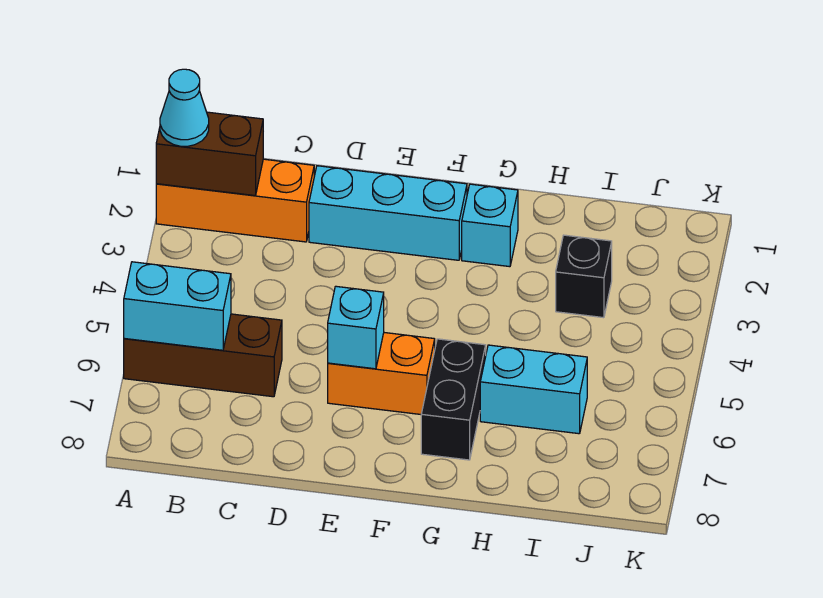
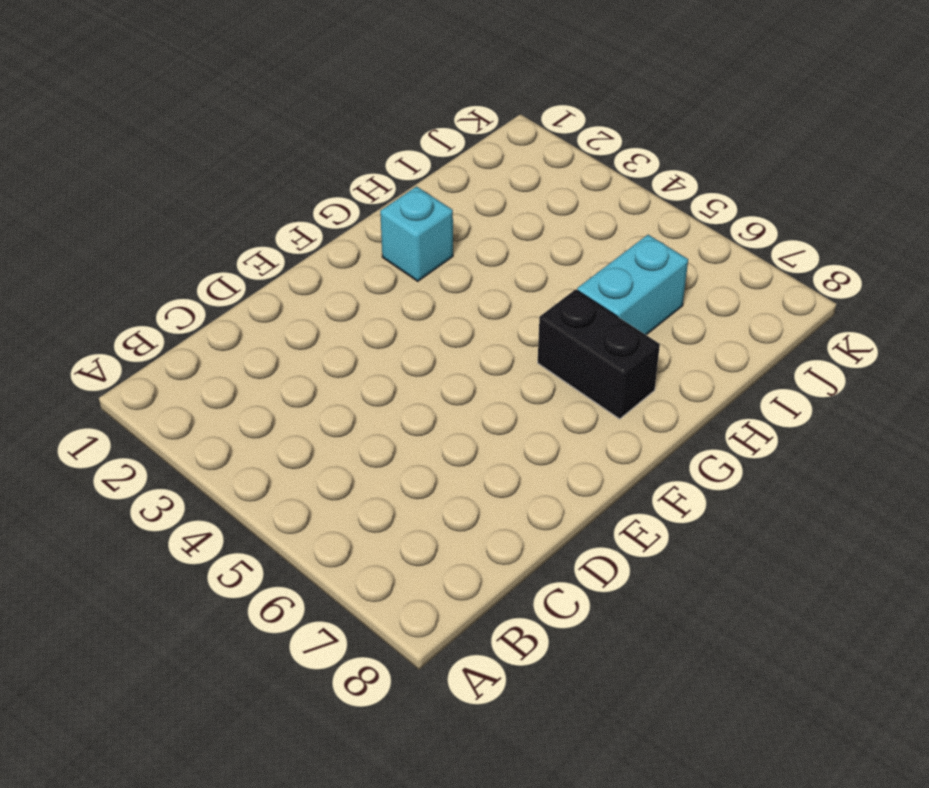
none -> orange 1x3 brick [156,159,314,242]
none -> brown 1x3 brick [124,314,282,397]
none -> cyan 1x3 brick [309,166,467,260]

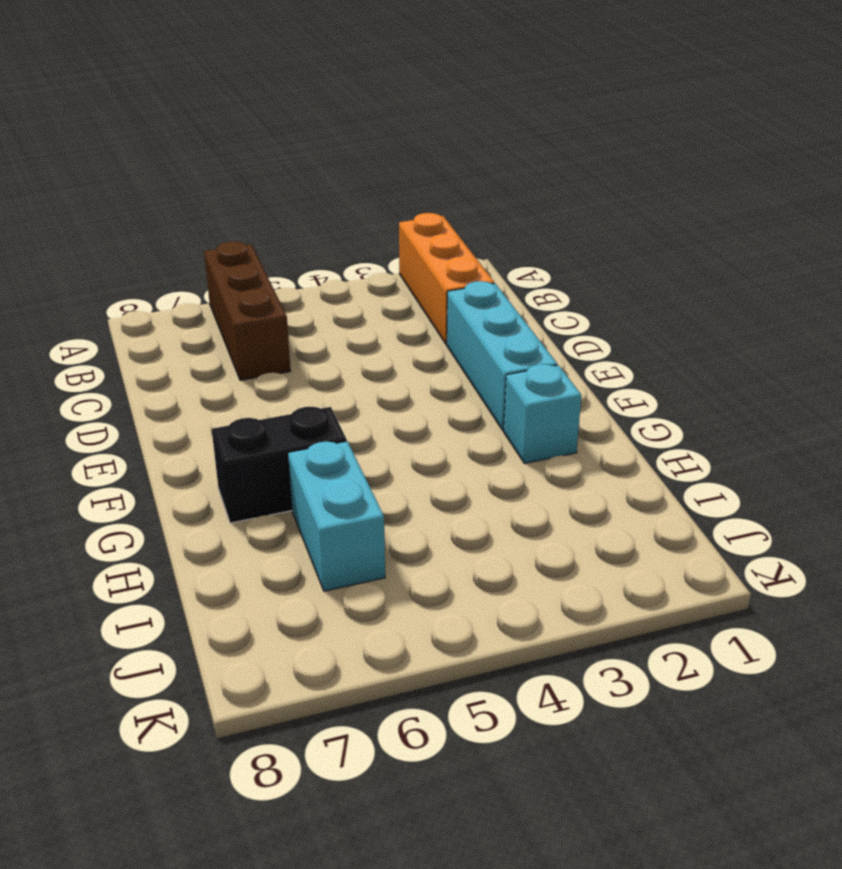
none -> orange 1x2 brick [328,333,435,414]
none -> black 1x1 brick [556,235,612,318]
none -> brown 1x2 brick [156,112,263,196]

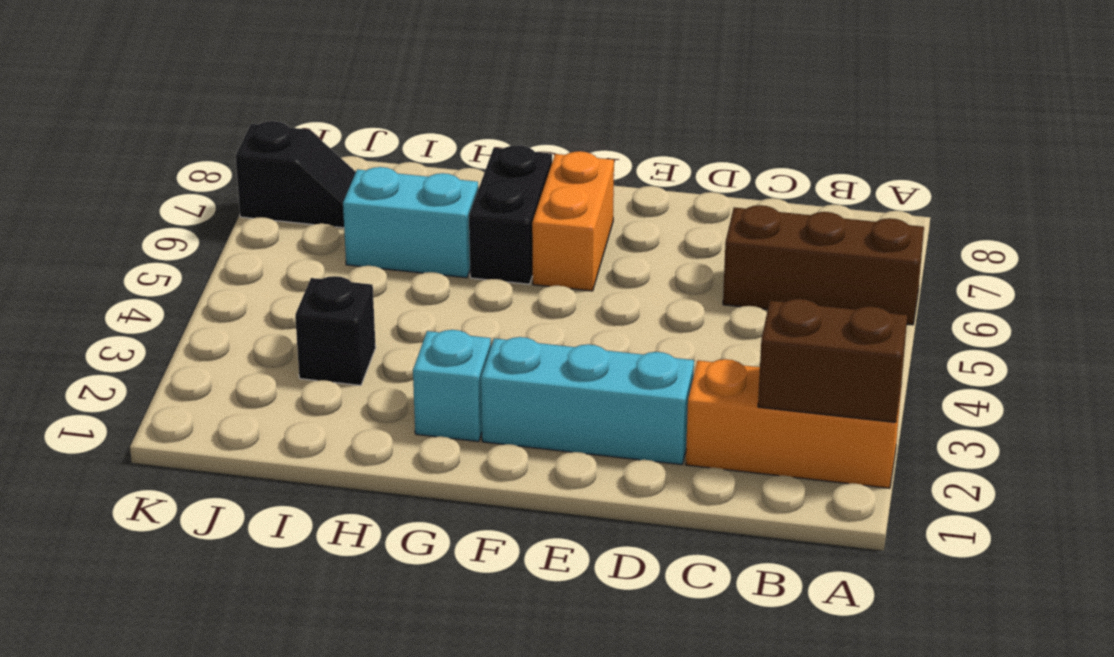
orange 1x2 brick [532,151,614,291] -> orange 1x2 brick turned to [328,333,435,414]
black 1x2 slope [235,121,356,228] -> none
none -> cyan 1x2 brick [124,262,231,350]
none -> cyan 1x1 brick [328,286,384,369]
none -> cyan 1x1 cone [160,69,209,146]

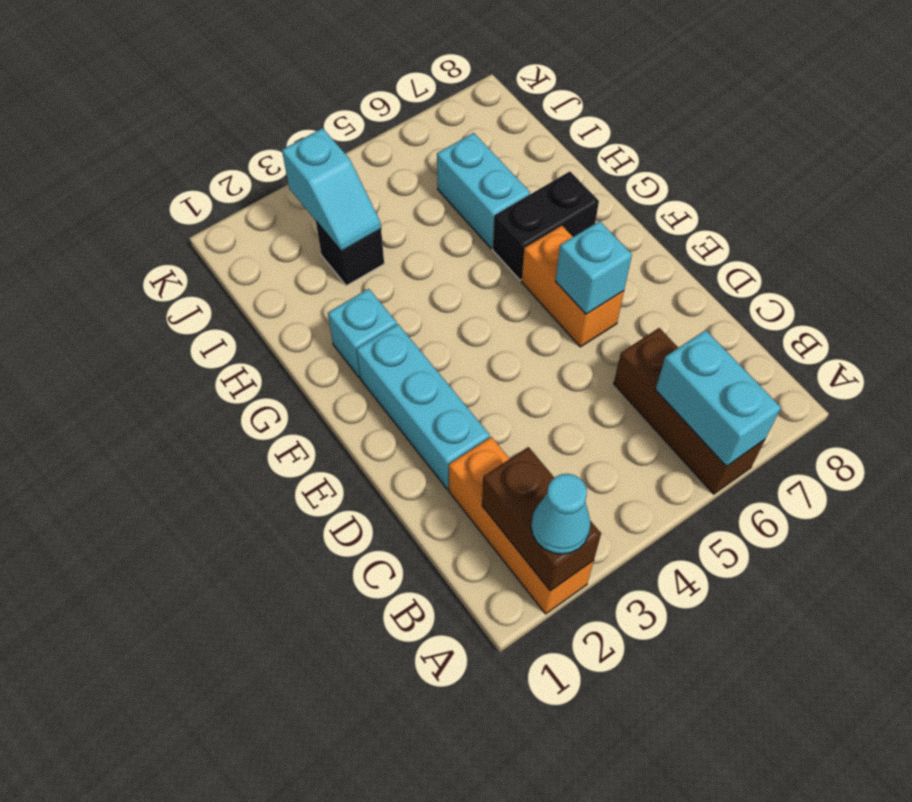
cyan 1x2 slope [282,128,381,251] -> none

